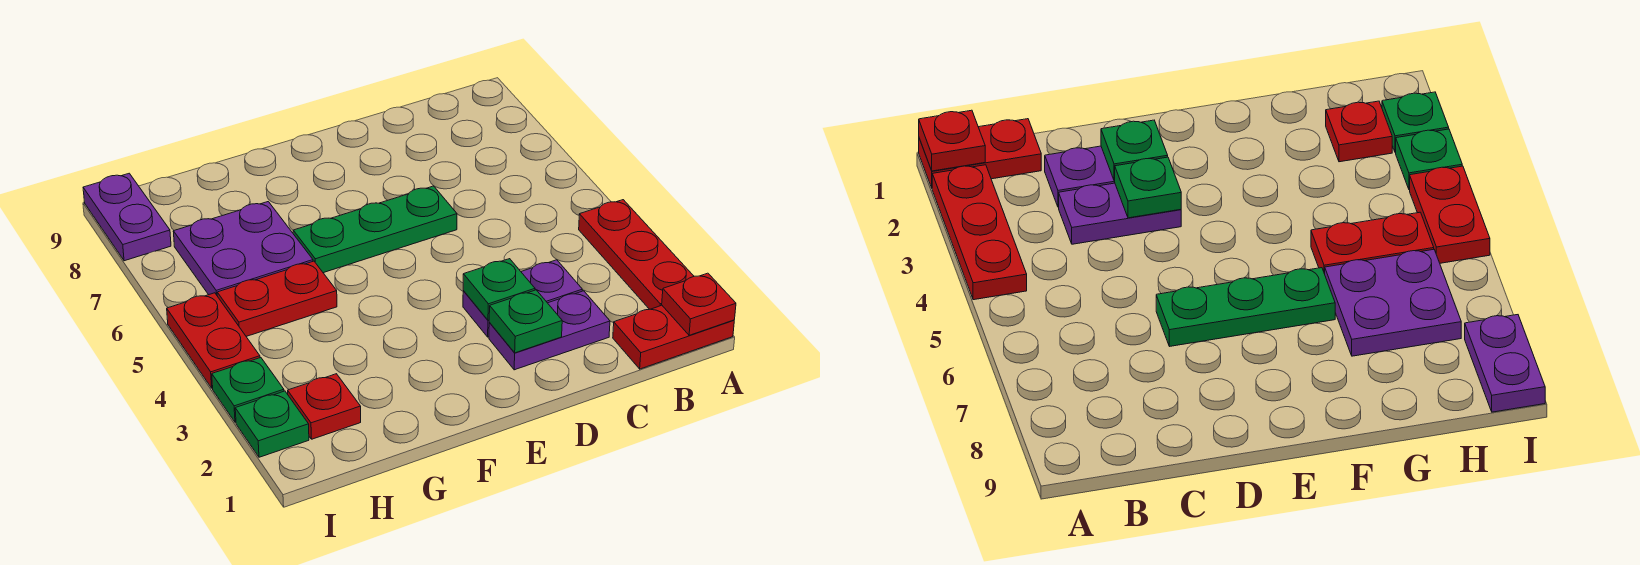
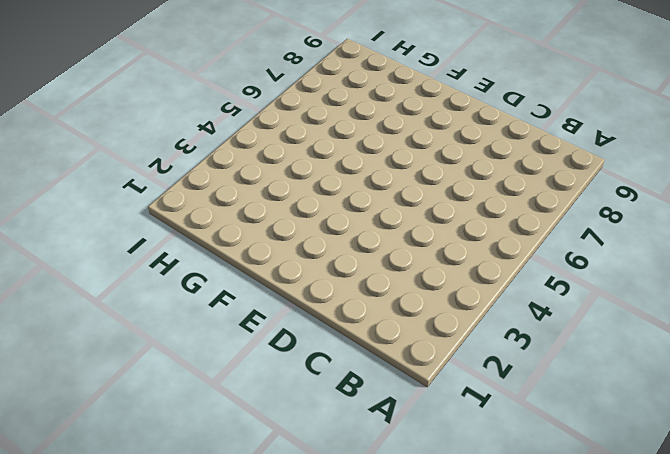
none -> red 1x2 plate [613,305,734,369]
none -> red 1x3 plate [579,200,694,309]
none -> purple 1x2 plate [489,291,610,370]

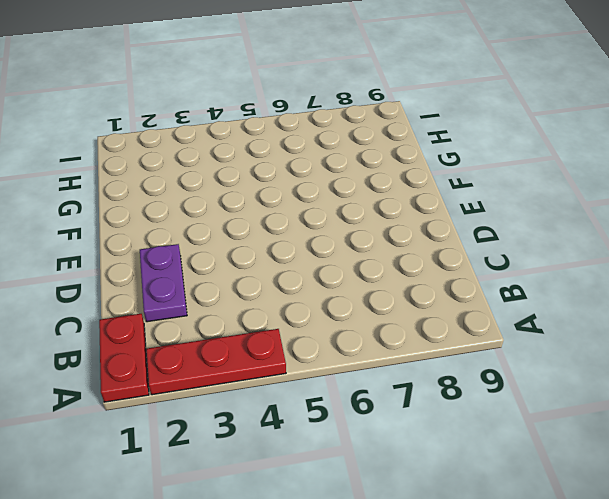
none -> purple 1x2 plate [463,260,582,337]
none -> green 1x3 plate [293,186,457,273]
none -> red 1x2 plate [217,261,337,336]

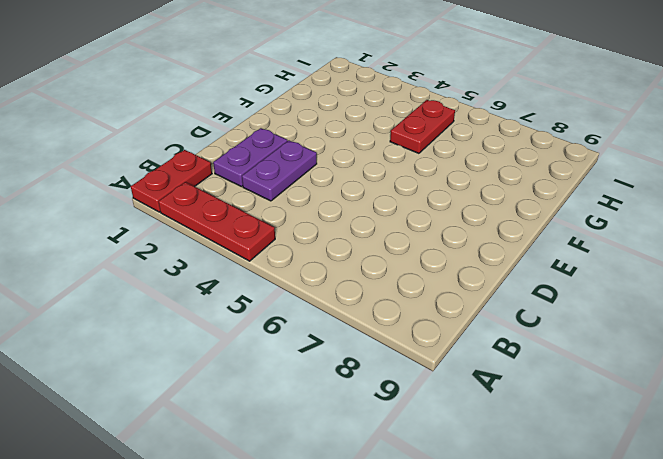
none -> green 1x3 plate [293,186,457,273]
none -> purple 2x2 plate [173,202,313,295]
none -> red 1x1 plate [288,374,361,439]

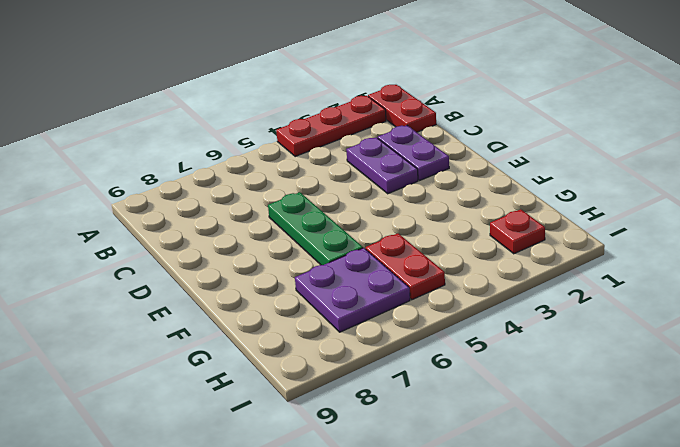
none -> green 1x1 plate [235,391,309,457]
none -> green 1x1 plate [212,358,284,422]
none -> red 1x2 plate [167,293,260,388]

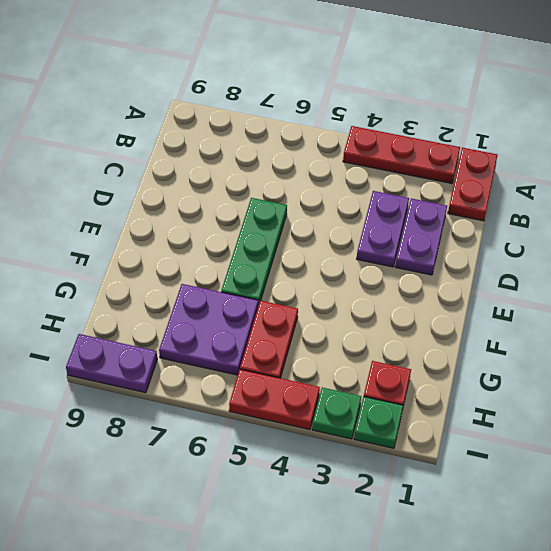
none -> red 1x1 plate [662,273,736,335]
none -> green 1x1 plate [489,290,562,353]
none -> green 1x1 plate [463,259,535,320]

